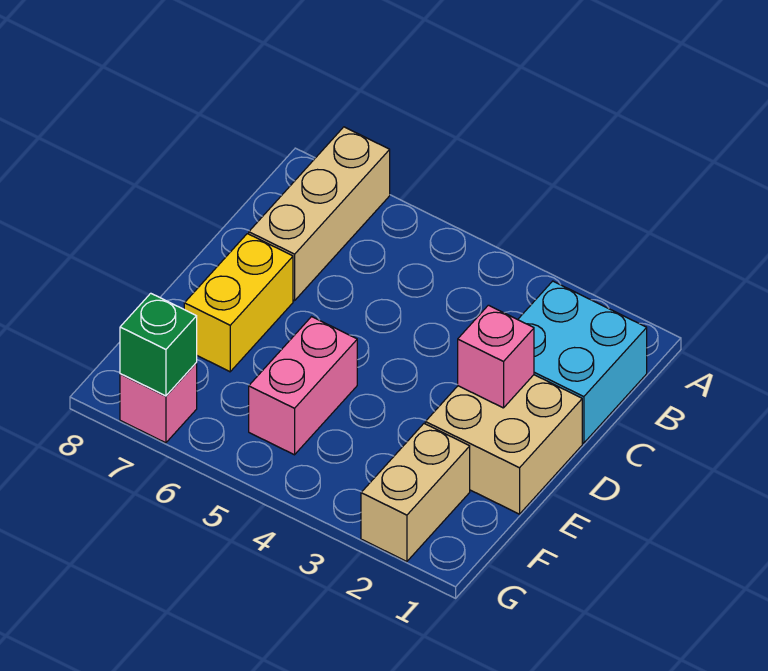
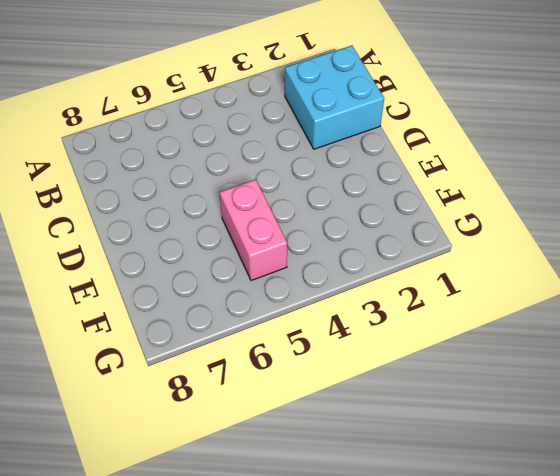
none -> tan 1x3 brick [249,127,390,301]
none -> tan 2x2 brick [425,375,582,514]

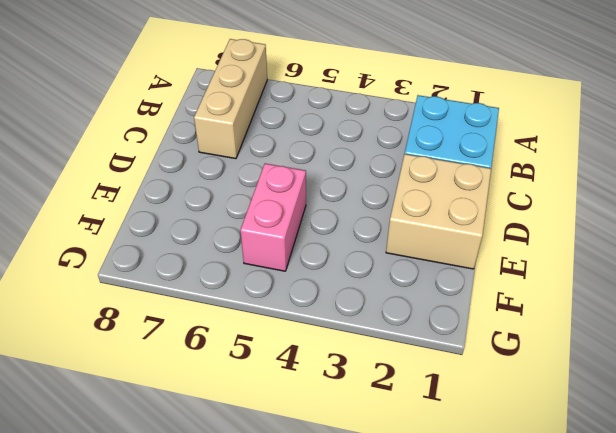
none -> yellow 1x2 brick [184,234,293,372]
none -> tan 1x2 brick [361,424,470,562]

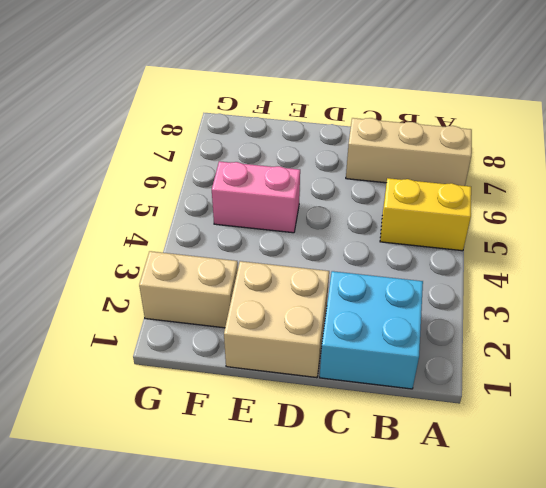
yellow 1x2 brick [380,178,471,251] -> yellow 1x2 brick moved to [184,234,293,372]
none -> pink 1x1 brick [120,363,197,443]
none -> pink 1x1 brick [458,305,534,408]

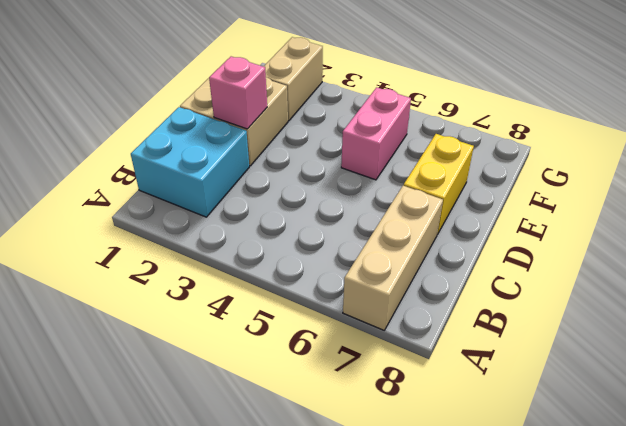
none -> pink 1x1 brick [120,363,197,443]
none -> green 1x1 brick [120,293,197,396]

